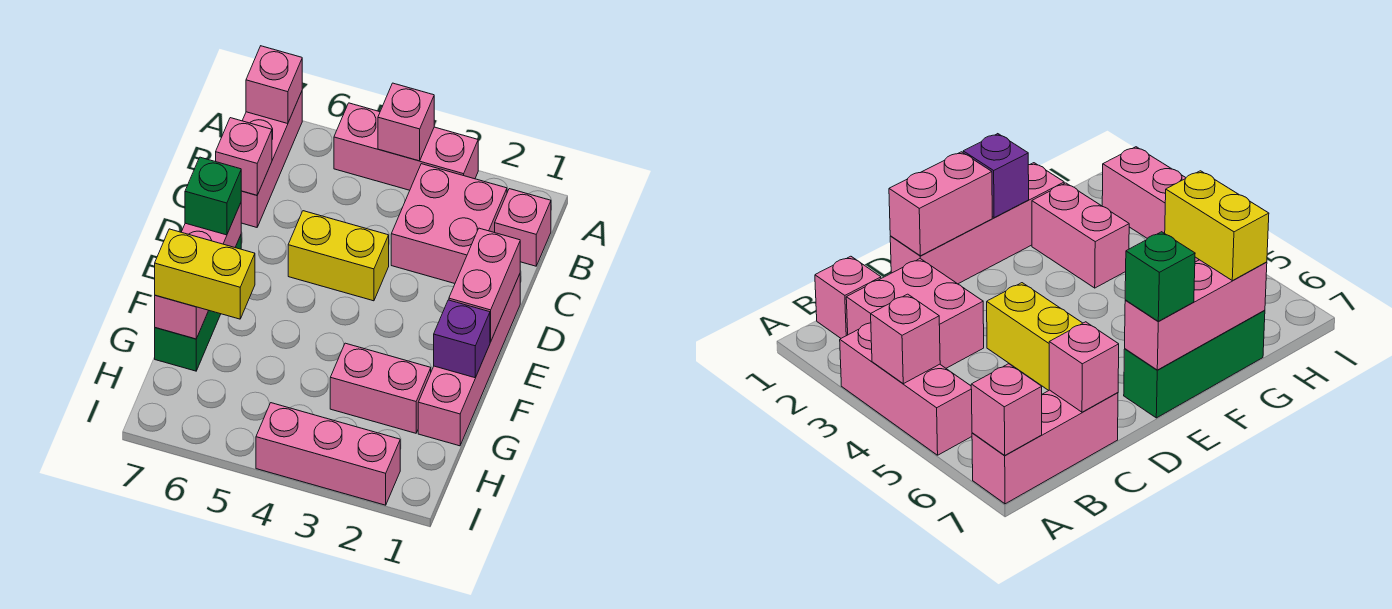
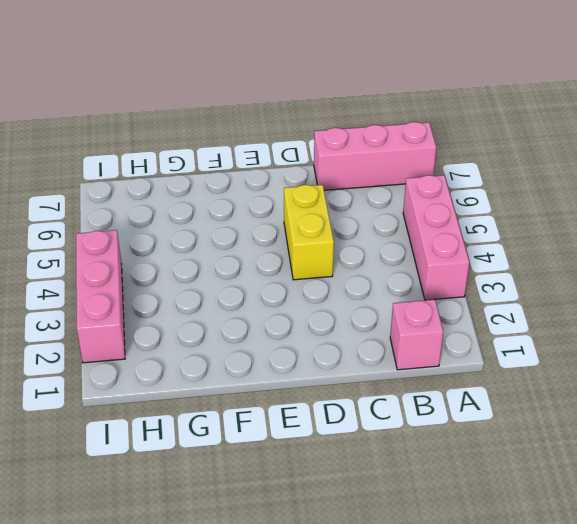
none -> pink 2x2 brick [391,164,507,283]
none -> pink 1x4 brick [418,274,520,446]
none -> green 1x3 brick [155,235,241,371]

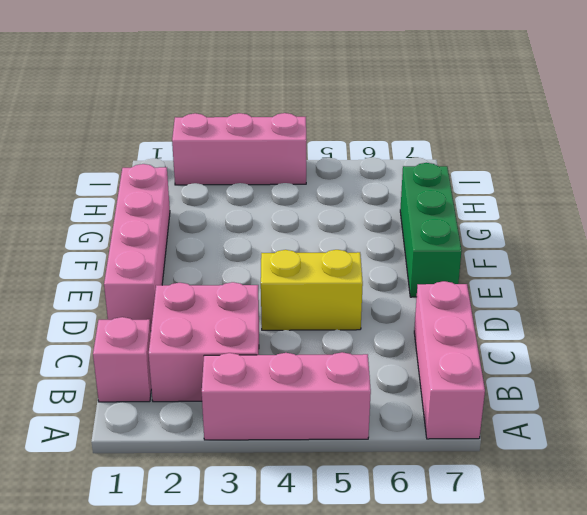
none -> pink 1x2 brick [330,343,431,433]
none -> pink 1x1 brick [378,83,434,161]
none -> pink 1x1 brick [246,46,302,124]

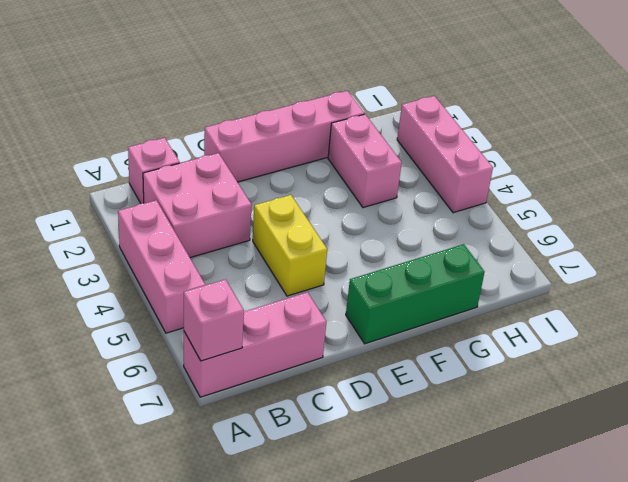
none -> pink 1x1 brick [378,83,434,161]
none -> pink 1x1 brick [216,118,272,195]
none -> pink 1x2 brick [449,228,520,342]

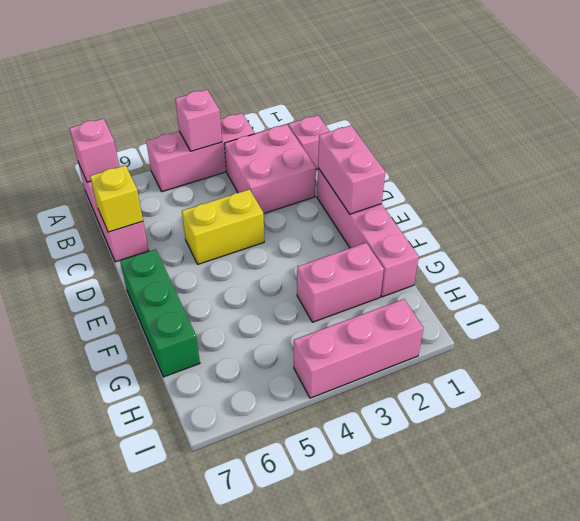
yellow 1x1 brick [90,165,143,232] -> pink 1x1 brick [216,118,272,195]
none -> pink 1x3 brick [155,203,241,339]
none -> purple 1x1 brick [434,300,490,378]
none -> green 1x1 brick [185,157,241,235]

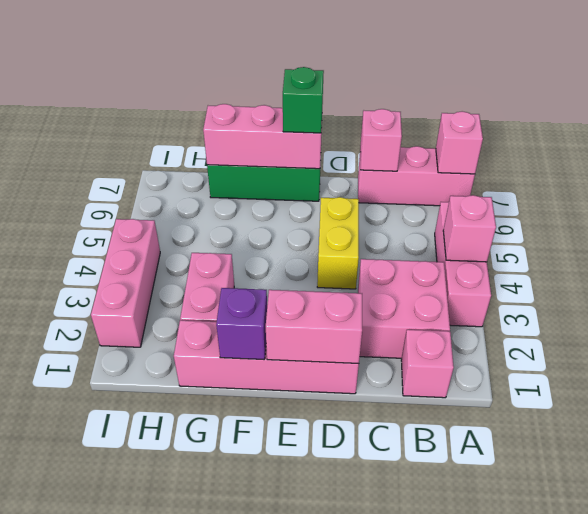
none -> yellow 1x2 brick [155,229,255,319]

